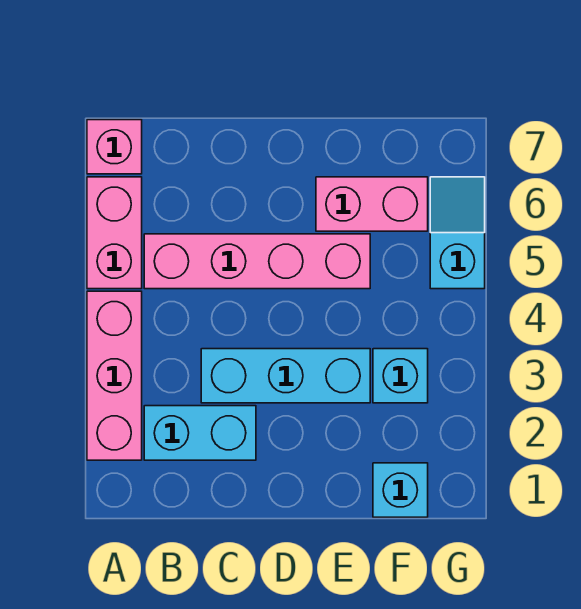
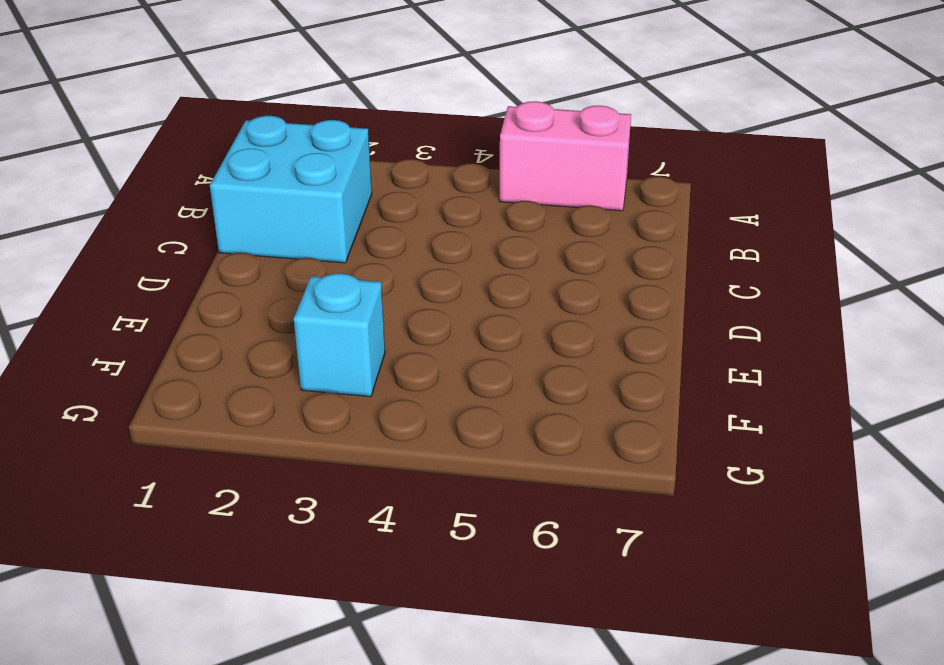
cyan 2x2 brick [210,116,372,263] -> cyan 1x2 brick [144,406,256,460]
none -> pink 1x3 brick [87,291,142,460]
none -> pink 1x1 brick [87,120,142,174]

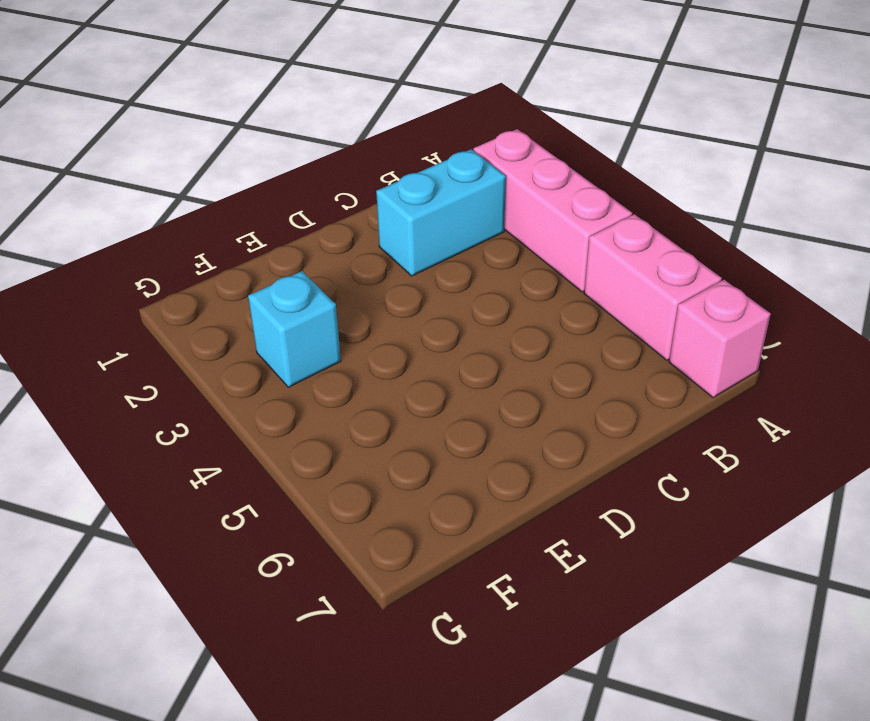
none -> pink 1x4 brick [144,234,370,289]
none -> cyan 1x3 brick [201,349,370,403]

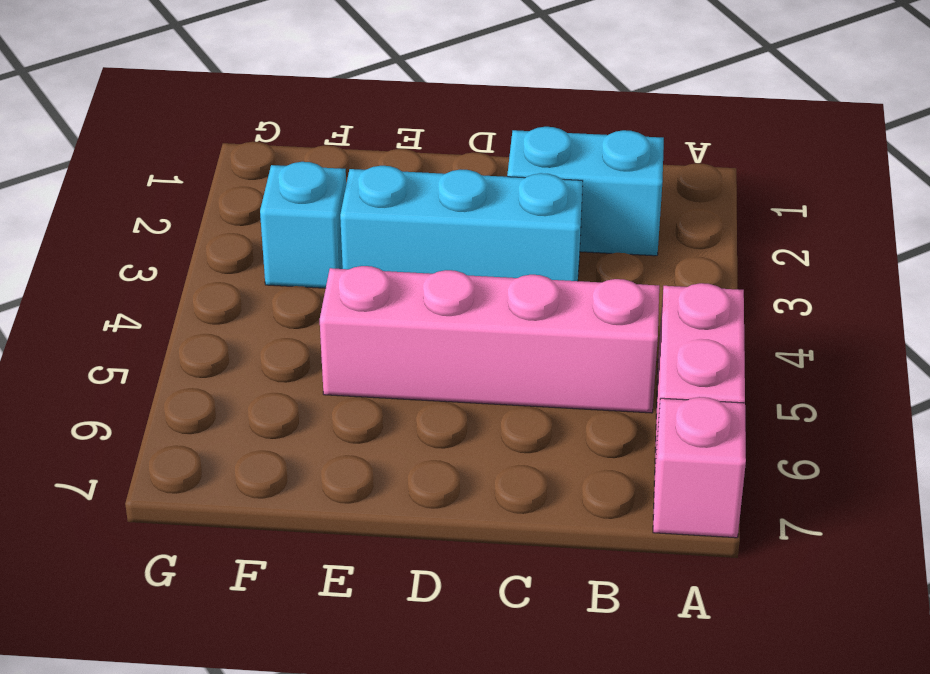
none -> pink 1x3 brick [87,291,142,460]
none -> pink 1x2 brick [316,177,428,231]

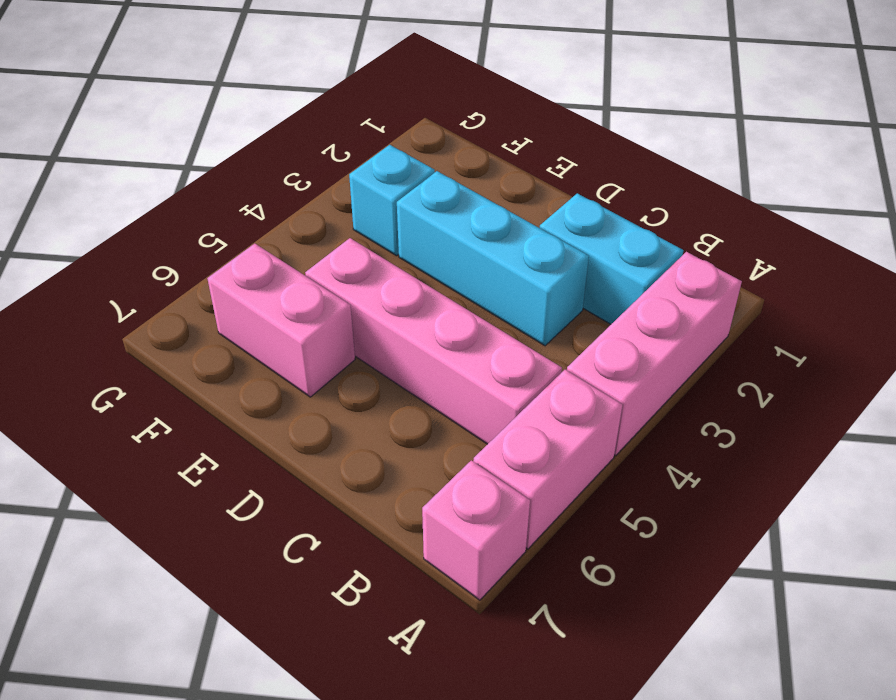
none -> cyan 1x1 brick [373,463,428,517]
none -> cyan 1x2 slope [430,177,485,289]

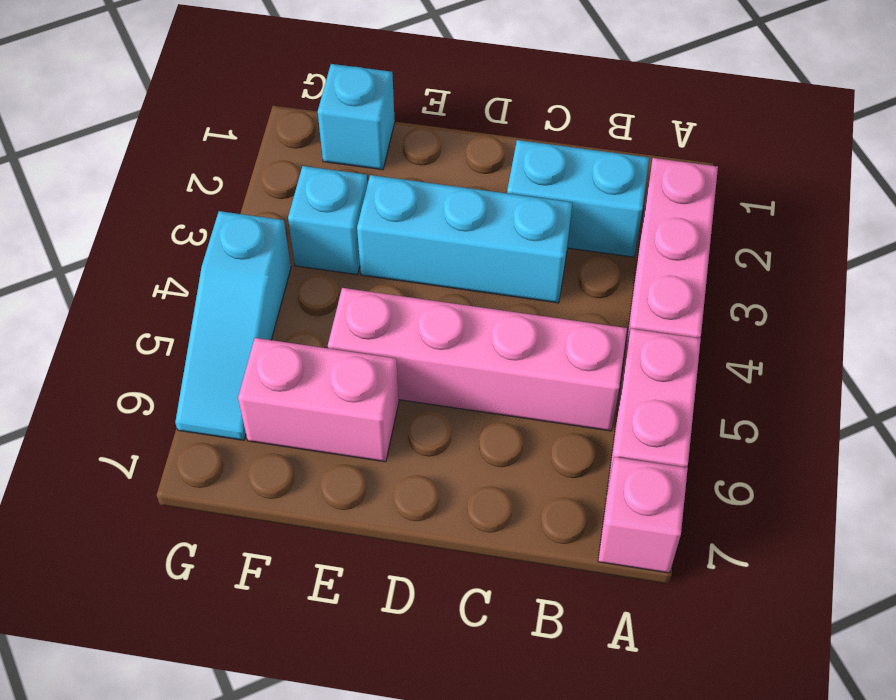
cyan 1x3 slope [175,211,291,440] -> cyan 1x2 slope [430,177,485,289]

